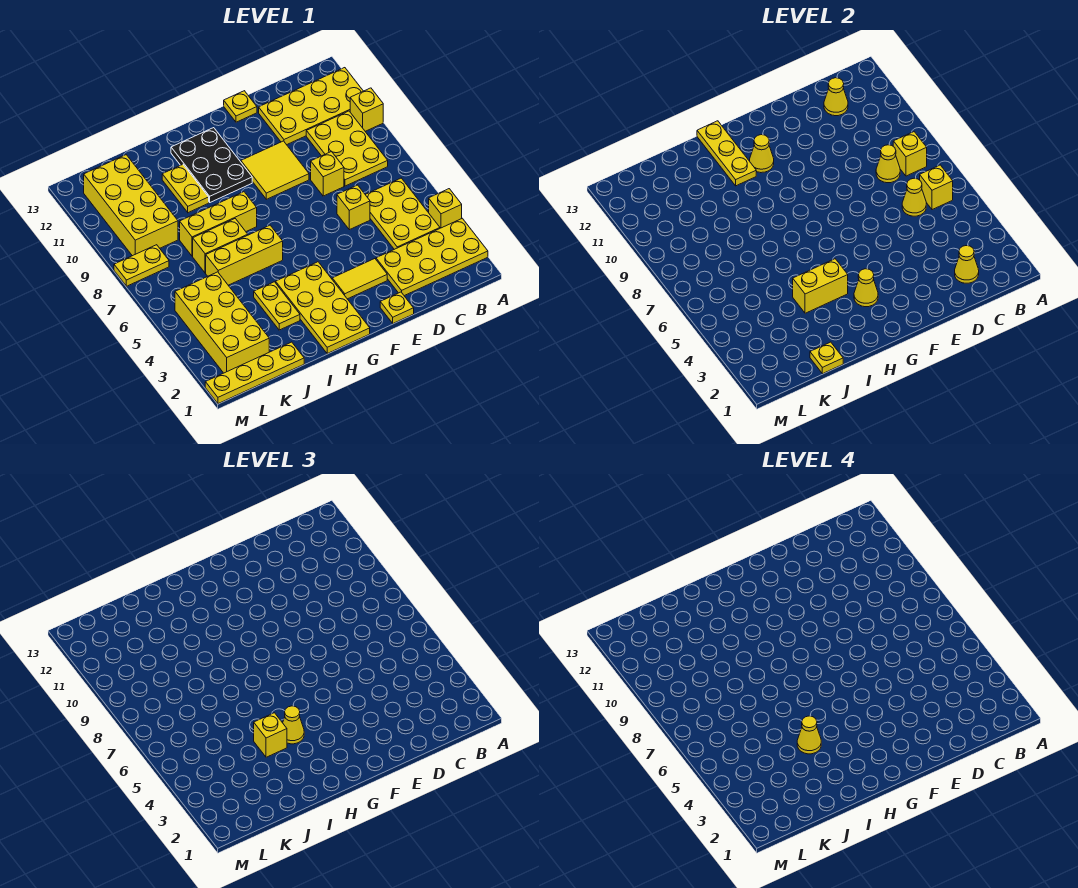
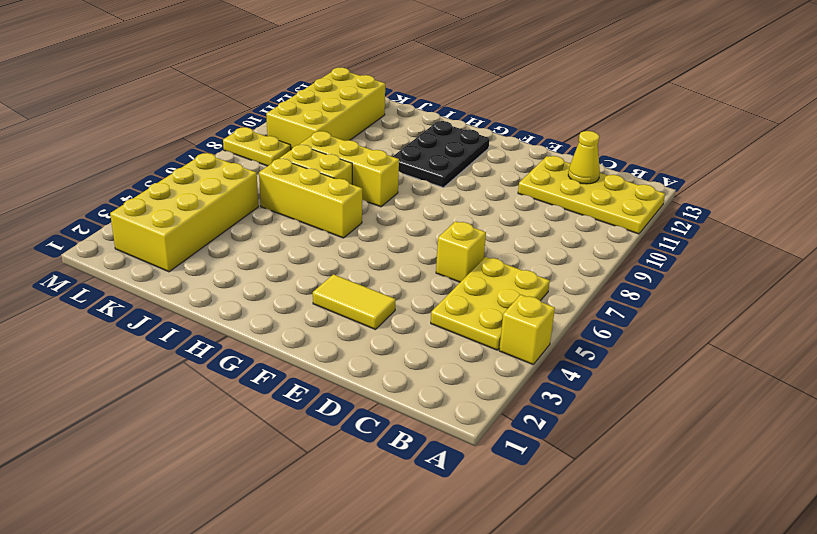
none -> yellow 2x4 plate [376,218,488,296]
none -> yellow 1x1 brick [350,88,383,131]
none -> yellow 2x3 plate [306,111,388,186]
none -> yellow 1x1 brick [311,151,344,196]

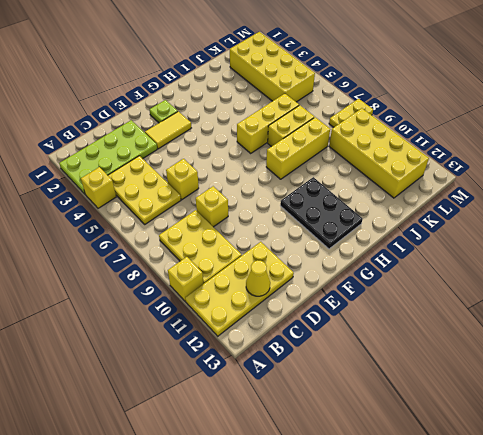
lime 2x4 plate [59,120,157,194] -> yellow 2x4 plate [376,218,488,296]
lime 1x1 plate [150,100,178,123] -> none
none -> yellow 1x1 plate [380,292,414,323]
none -> yellow 2x2 tile [241,141,309,199]
none -> yellow 1x1 plate [224,91,257,122]
none -> yellow 2x4 plate [276,262,370,353]

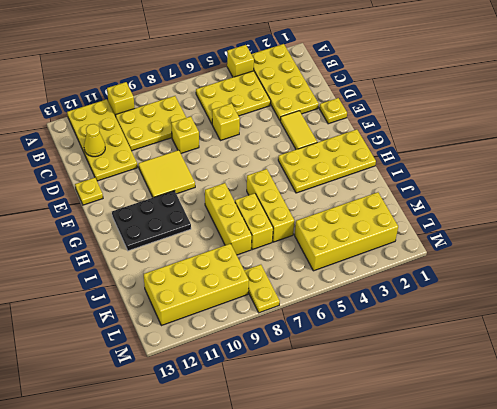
none -> yellow 1x2 plate [254,282,300,330]
none -> yellow 1x2 plate [162,165,209,213]
none -> yellow 1x4 plate [205,342,304,404]
none -> yellow 1x1 brick [920,165,953,210]

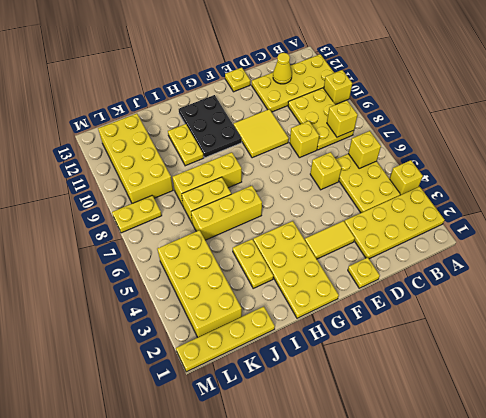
none -> yellow 1x1 cone [955,246,979,283]
none -> yellow 1x1 cone [902,178,926,216]
none -> yellow 1x1 cone [876,145,900,183]
none -> yellow 1x1 cone [854,269,878,307]

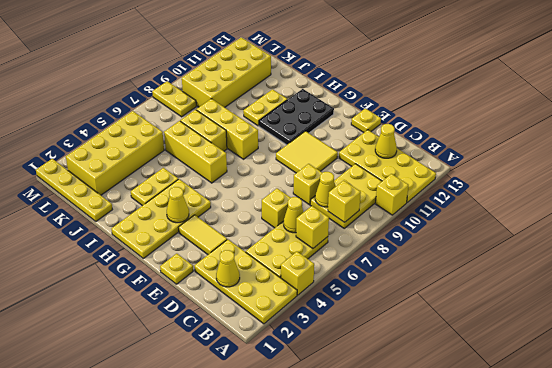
none -> yellow 1x1 cone [750,135,774,173]
none -> yellow 1x2 brick [793,259,848,313]
none -> yellow 1x3 plate [697,121,756,186]
none -> yellow 1x1 plate [810,342,843,374]

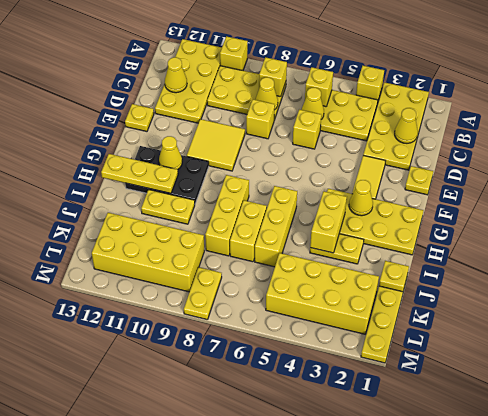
none -> yellow 1x1 cone [283,706,304,744]
none -> yellow 1x1 brick [254,713,287,757]
none -> yellow 1x1 cone [797,716,821,754]

